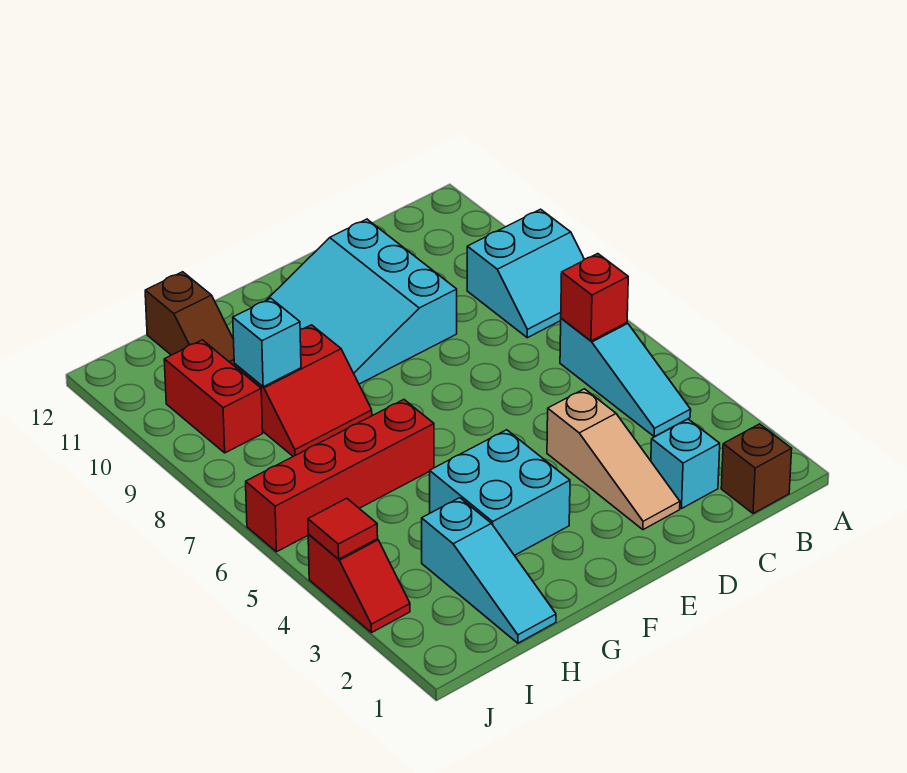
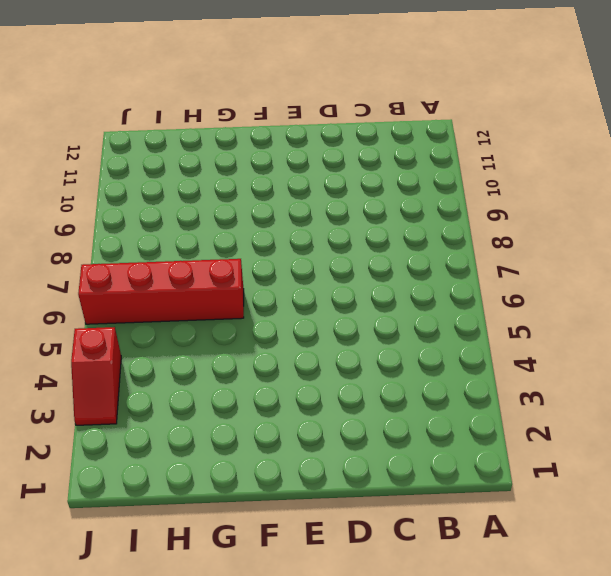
none -> cyan 2x2 slope [467,209,584,338]
none -> brown 1x1 brick [721,424,792,514]
none -> cyan 1x3 slope [560,318,691,437]

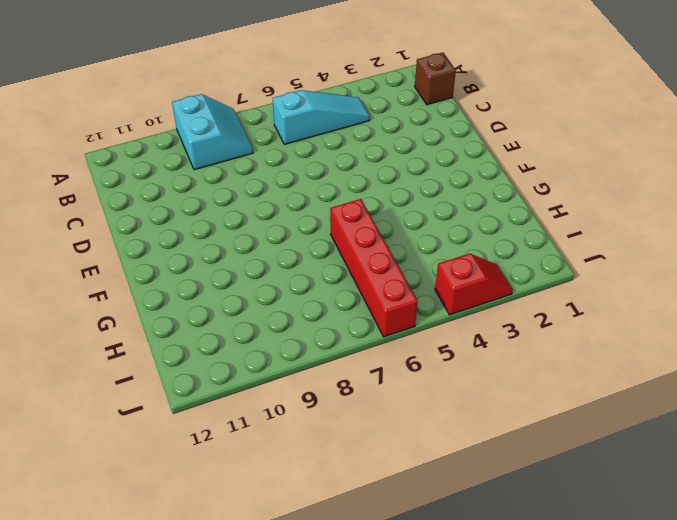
none -> cyan 1x1 brick [651,419,720,509]
none -> tan 1x3 slope [547,389,680,530]
none -> cyan 3x3 slope [267,219,457,384]

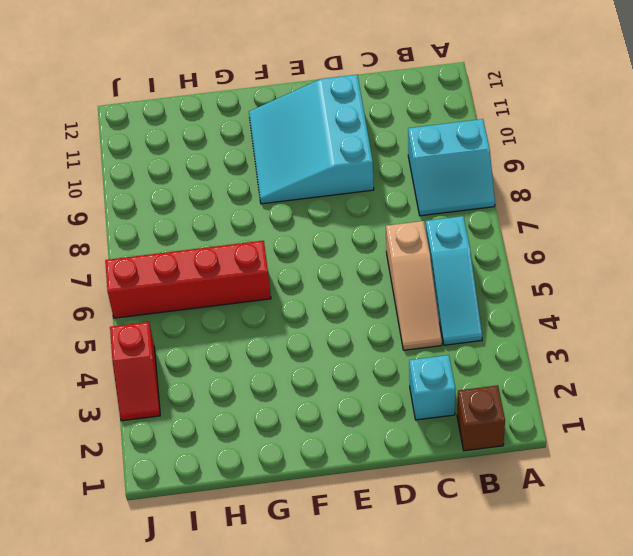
tan 1x3 slope [386,221,442,350] -> tan 1x3 slope moved to [547,389,680,530]
none -> cyan 2x2 brick [430,430,570,555]
none -> red 2x2 slope [234,325,372,456]
none -> cyan 1x3 slope [422,498,556,643]

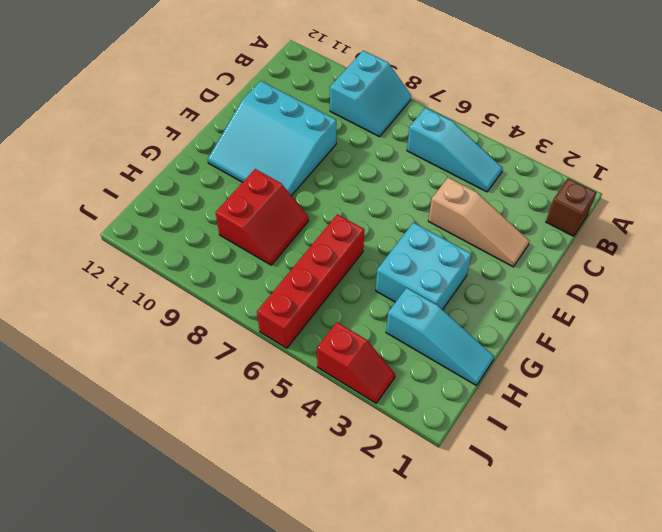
none -> cyan 1x1 brick [651,419,720,509]
none -> brown 1x2 slope [145,272,234,365]
none -> red 1x2 brick [164,340,263,453]

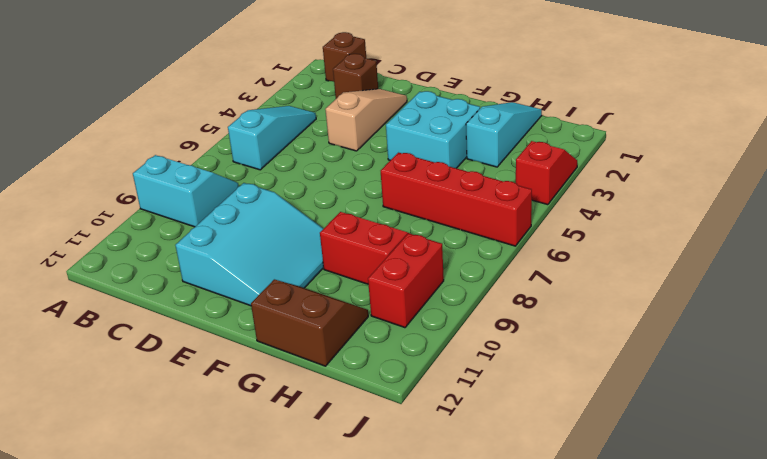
brown 1x1 brick [333,54,378,99] -> cyan 1x1 brick [651,419,720,509]
brown 2x2 slope [251,279,368,366] -> brown 1x2 slope [145,272,234,365]
none -> red 1x1 brick [561,254,628,341]
none -> cyan 1x1 brick [233,298,301,387]
none -> red 1x1 tile [308,498,378,559]

